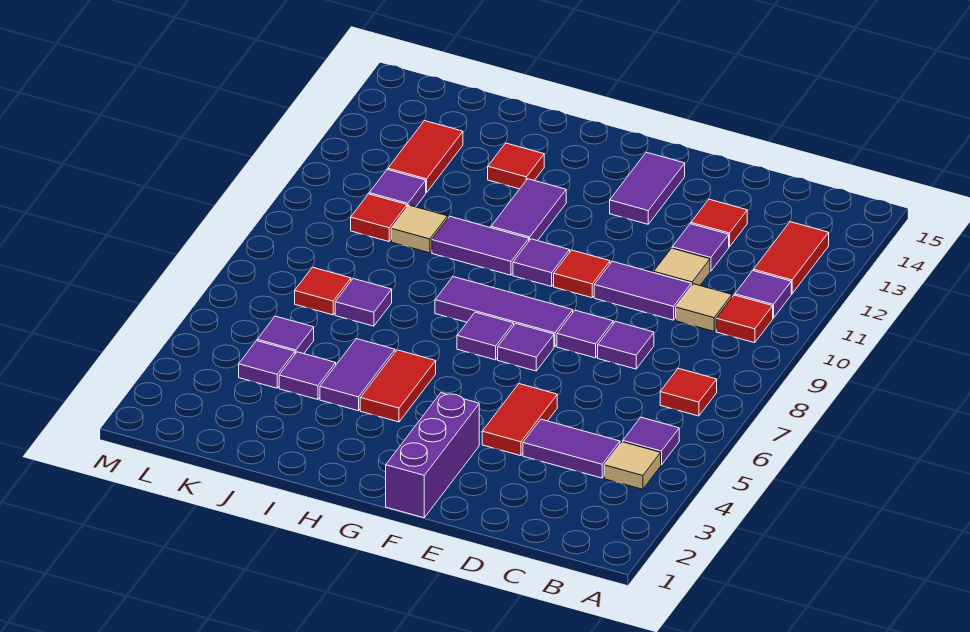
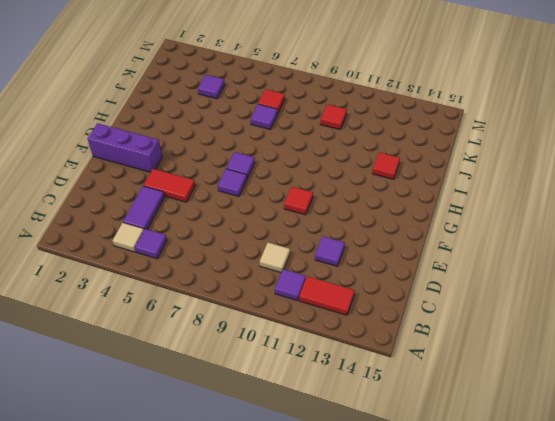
none -> red 1x1 tile [660,368,717,416]
none -> red 1x1 tile [716,295,773,343]
none -> purple 1x1 tile [598,322,654,369]
none -> purple 1x2 tile [594,261,691,320]

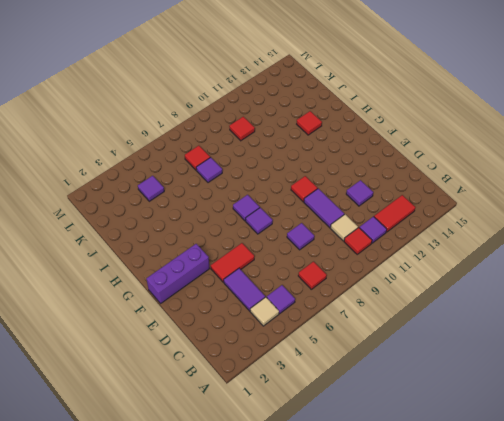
none -> tan 1x1 tile [654,248,710,286]
none -> red 1x1 tile [691,199,747,247]
none -> purple 1x1 tile [557,310,613,358]
none -> purple 1x3 tile [435,277,573,347]

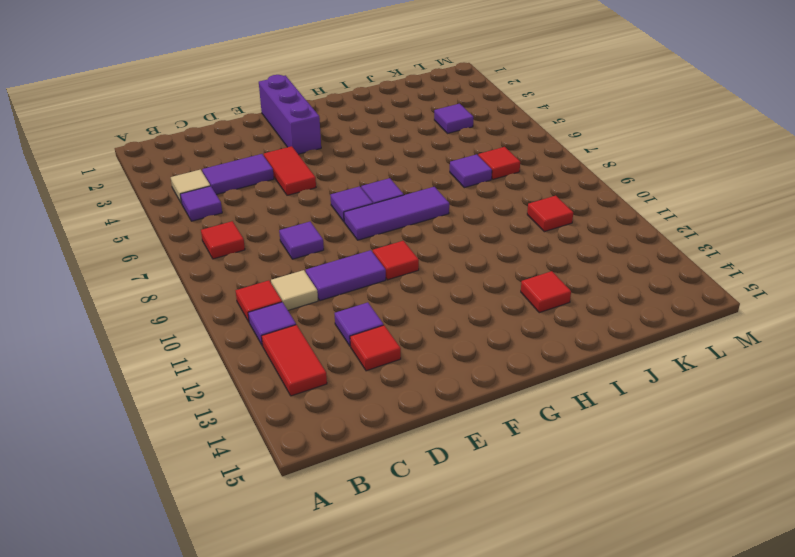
none -> tan 1x1 tile [654,248,710,286]
none -> purple 1x1 tile [557,310,613,358]
none -> purple 1x2 tile [610,152,685,224]
none -> purple 1x1 tile [513,239,570,286]

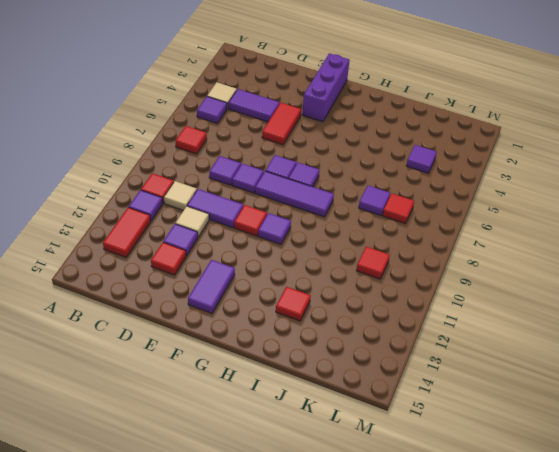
none -> red 1x2 tile [360,350,436,422]
none -> purple 1x2 tile [432,217,529,275]
none -> purple 1x2 tile [491,179,566,241]
none -> purple 1x2 tile [320,339,395,411]

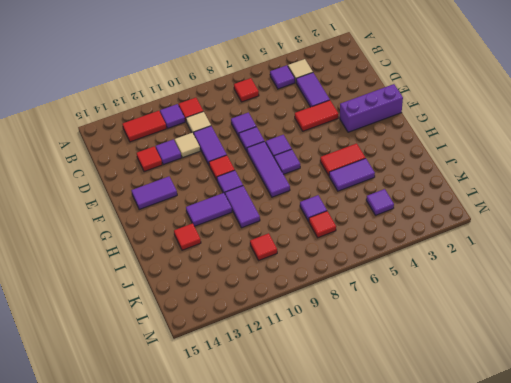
none -> purple 1x1 tile [279,352,336,400]
none -> tan 1x1 tile [391,205,448,253]
none -> purple 1x1 tile [257,316,314,354]
none -> purple 1x1 tile [369,170,426,207]

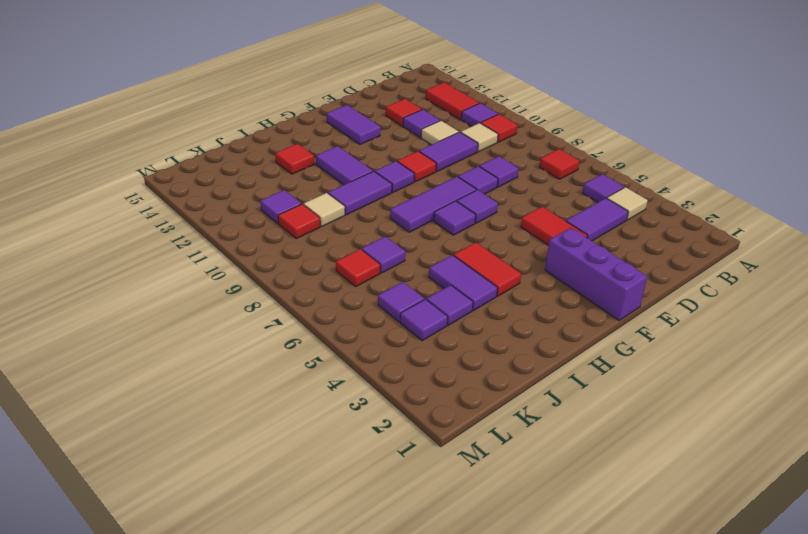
none -> red 1x2 tile [388,121,463,193]

